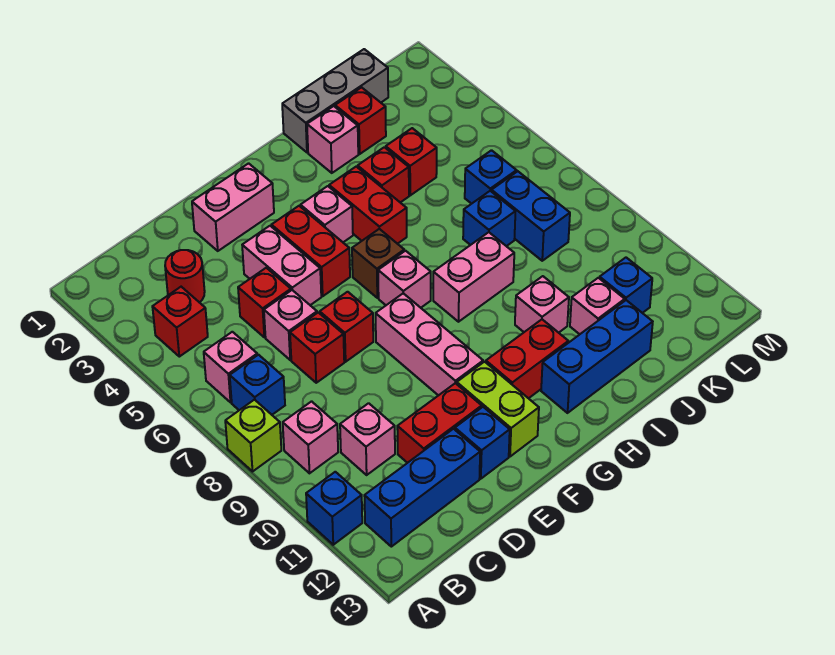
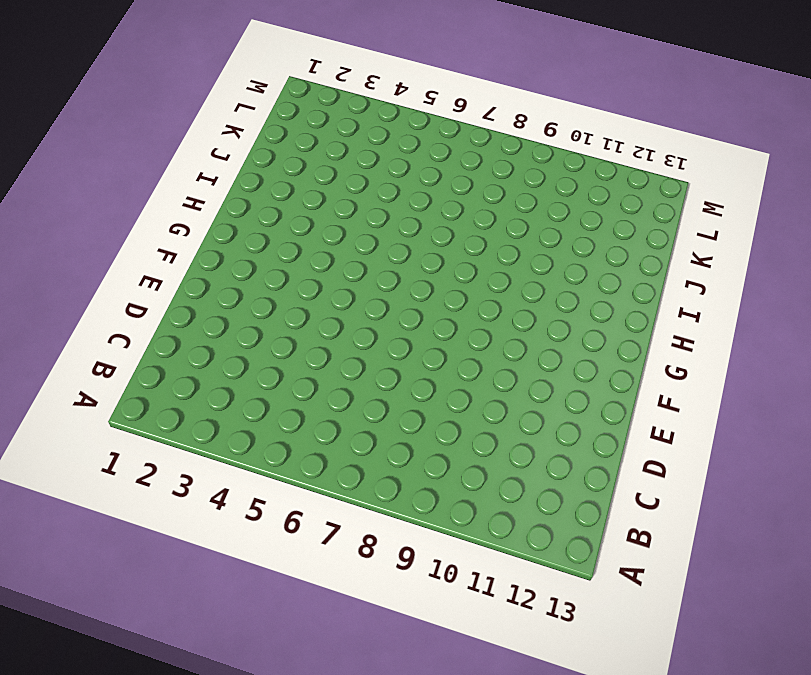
none -> lime 1x1 brick [225,399,281,471]
none -> blue 1x1 brick [306,472,362,545]
none -> red 1x1 brick [152,287,208,357]
none -> pink 1x1 brick [204,332,257,402]

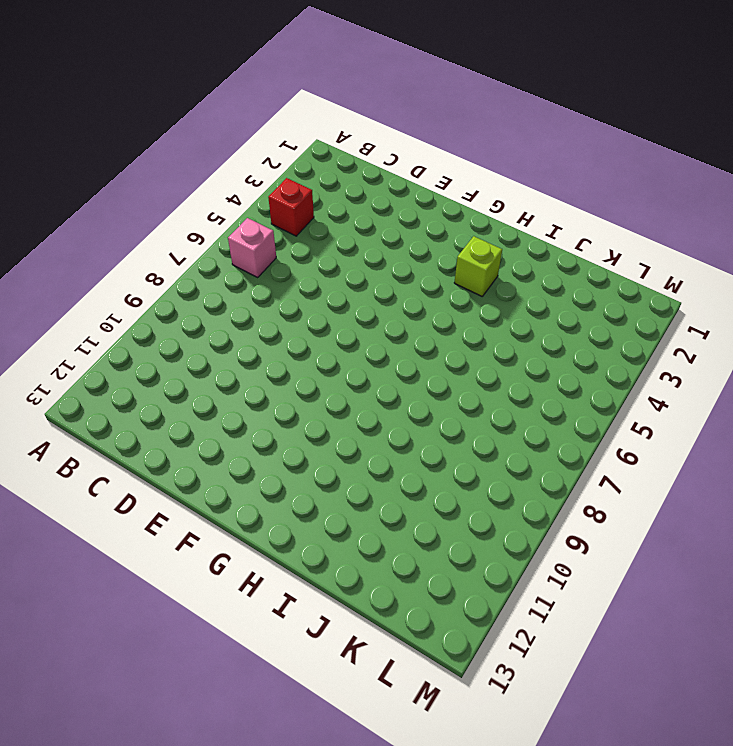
lime 1x1 brick [454,236,502,296] -> lime 1x1 brick moved to [225,399,281,471]
none -> blue 1x1 brick [306,472,362,545]
none -> blue 1x1 brick [230,355,285,415]
none -> pink 1x1 brick [283,401,338,473]
none -> blue 1x3 brick [364,429,480,547]

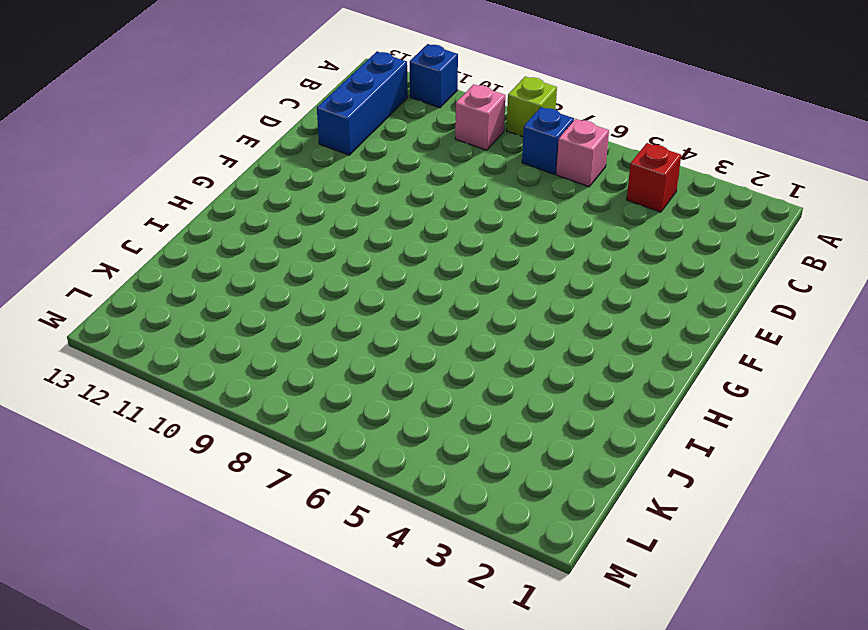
none -> red 1x1 round brick [165,250,205,303]
none -> pink 1x1 brick [340,403,395,475]
none -> red 1x1 brick [238,268,291,337]
none -> pink 1x1 brick [264,290,317,360]

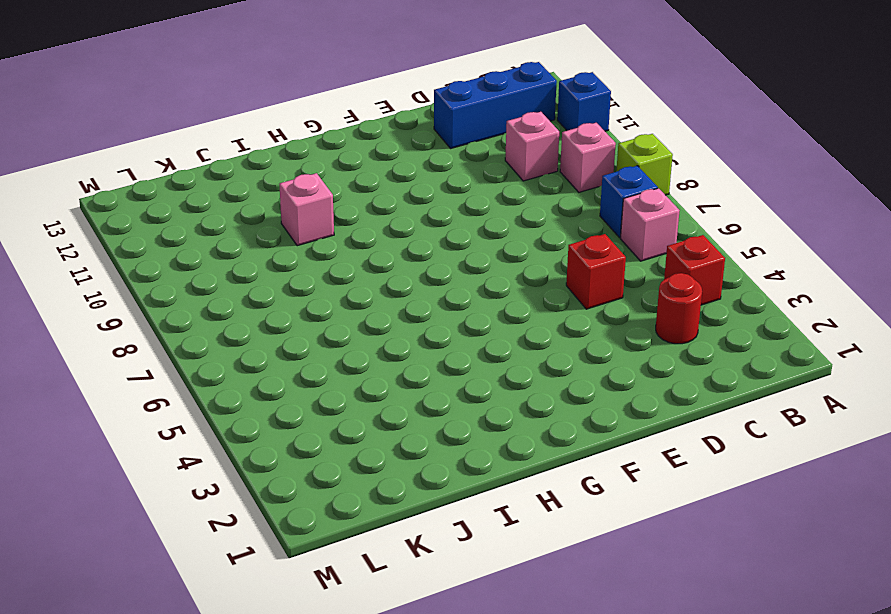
none -> pink 1x1 brick [264,290,317,360]
none -> red 1x1 brick [290,312,344,383]
none -> red 1x2 brick [397,383,482,463]
none -> pink 1x2 brick [192,163,274,251]

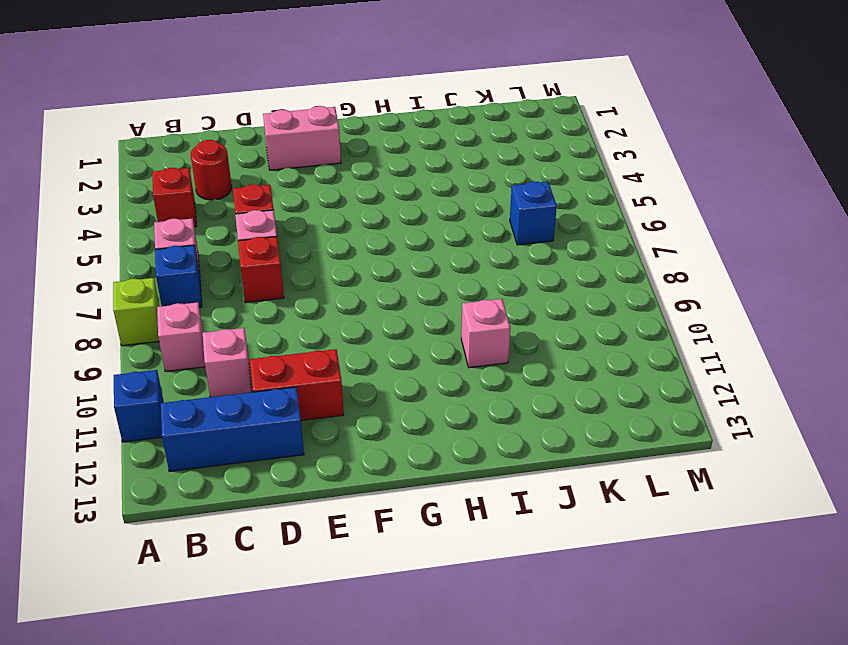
none -> pink 1x2 brick [242,226,321,305]
none -> red 1x1 brick [320,292,373,362]
none -> blue 1x1 brick [455,407,510,479]
none -> red 1x2 brick [271,206,350,296]

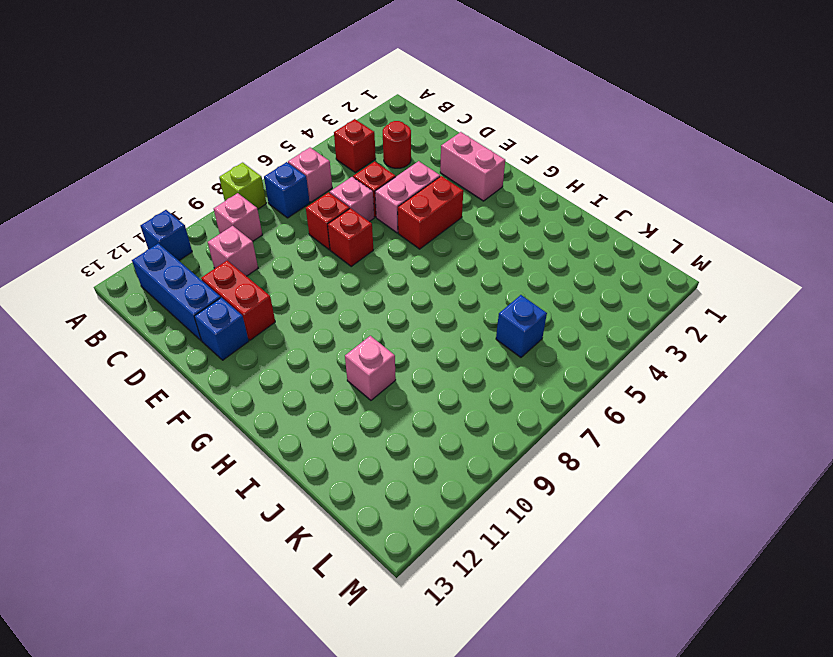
none -> pink 1x3 brick [376,293,483,396]
none -> lime 1x2 brick [457,362,539,457]
none -> pink 1x1 brick [300,186,353,242]
none -> brown 1x1 brick [352,229,404,298]

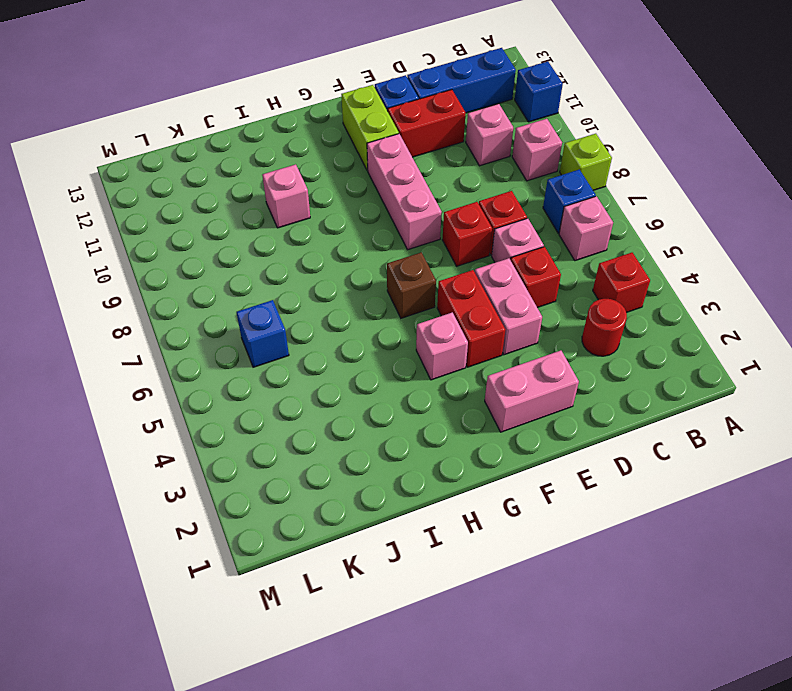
none -> pink 1x1 brick [378,251,431,308]
none -> red 1x2 brick [486,320,568,398]
none -> red 1x2 brick [329,167,407,244]
none -> pink 1x2 brick [433,232,514,322]

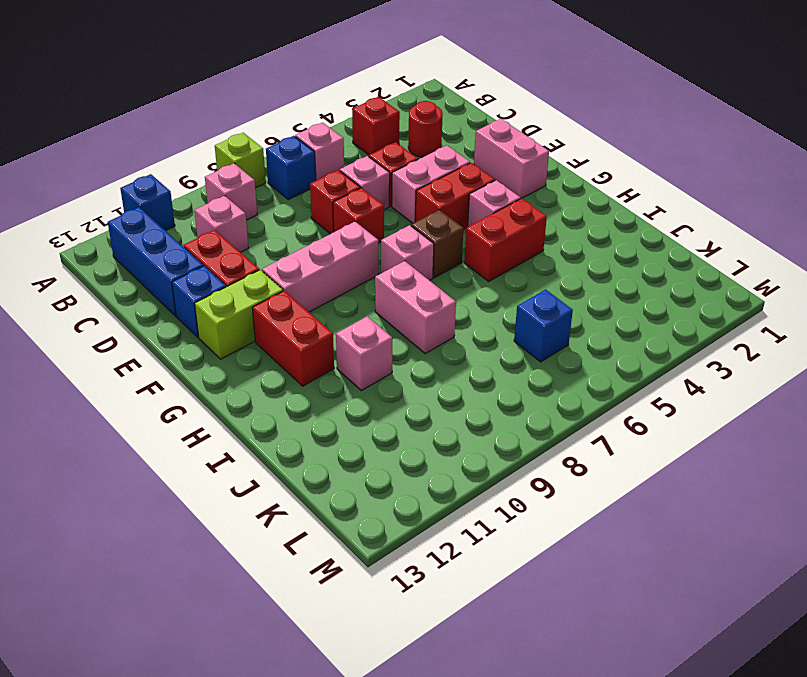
none -> blue 1x3 brick [541,300,653,413]
none -> grey 1x3 brick [282,49,388,152]
none -> pink 1x1 brick [307,106,358,173]
none -> red 1x1 brick [358,147,409,203]

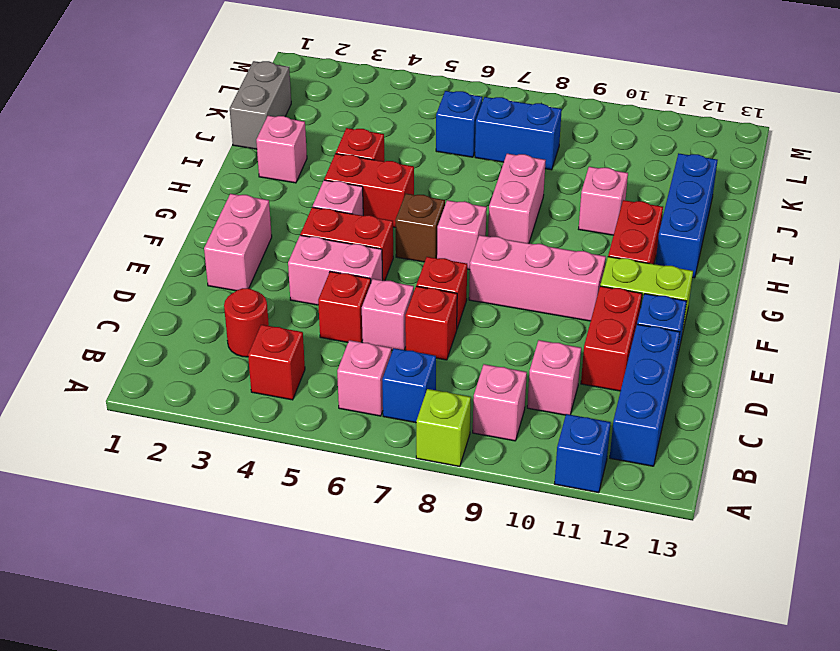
grey 1x2 brick [230,61,291,149] -> grey 1x3 brick [282,49,388,152]
none -> red 1x1 brick [335,87,386,154]
none -> red 1x1 brick [386,128,437,195]
none -> blue 1x1 brick [463,191,515,246]
none -> pink 1x1 brick [570,278,625,334]

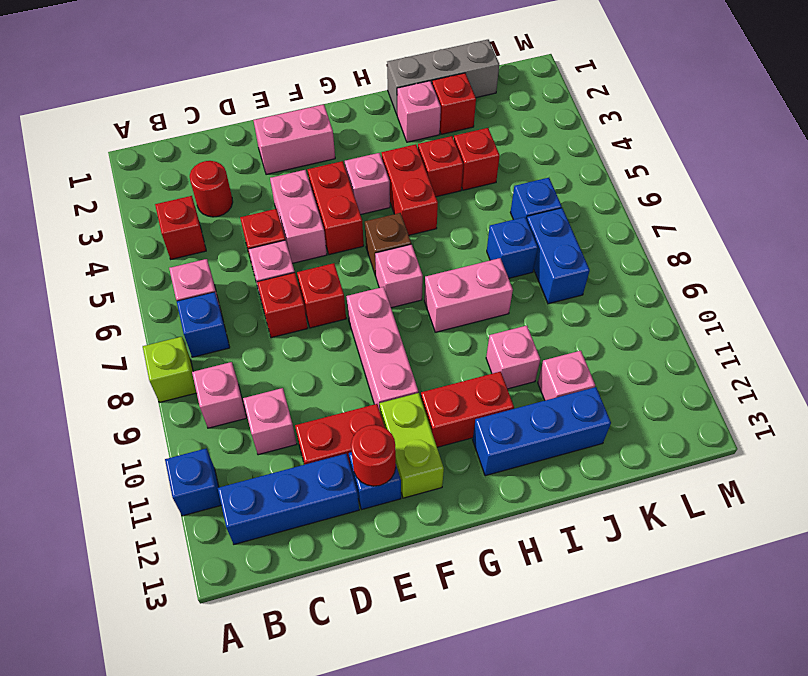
red 1x1 round brick [351,425,396,486] -> none
none -> blue 1x1 brick [600,258,652,313]

